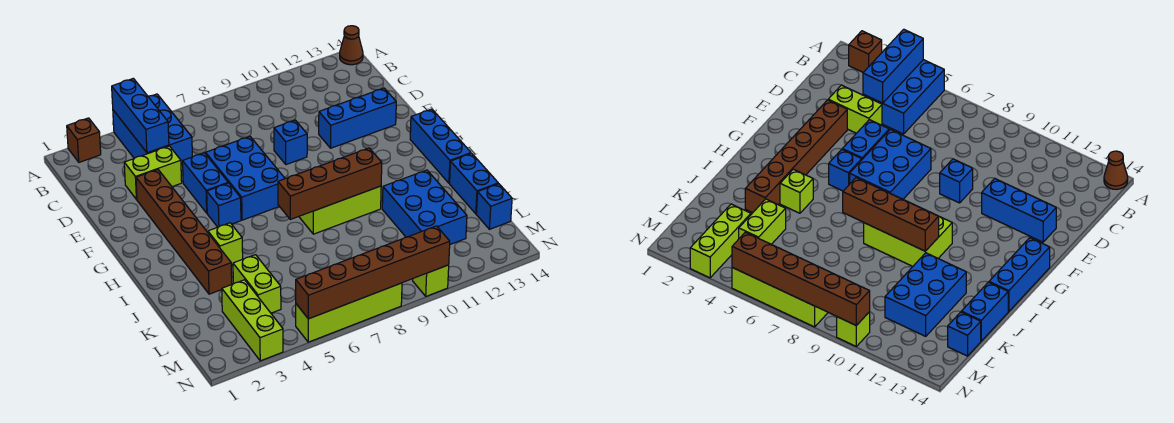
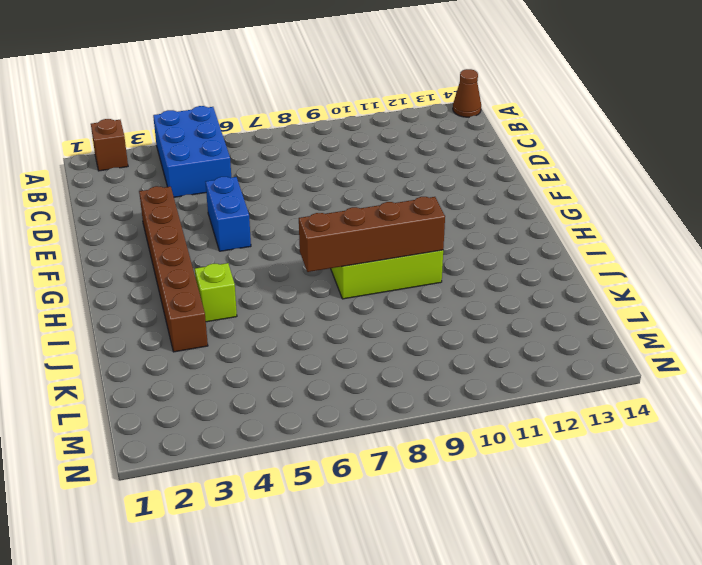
none -> lime 1x2 brick [124,146,182,199]
none -> blue 2x3 brick [206,136,285,220]
none -> blue 1x1 brick [274,120,307,165]

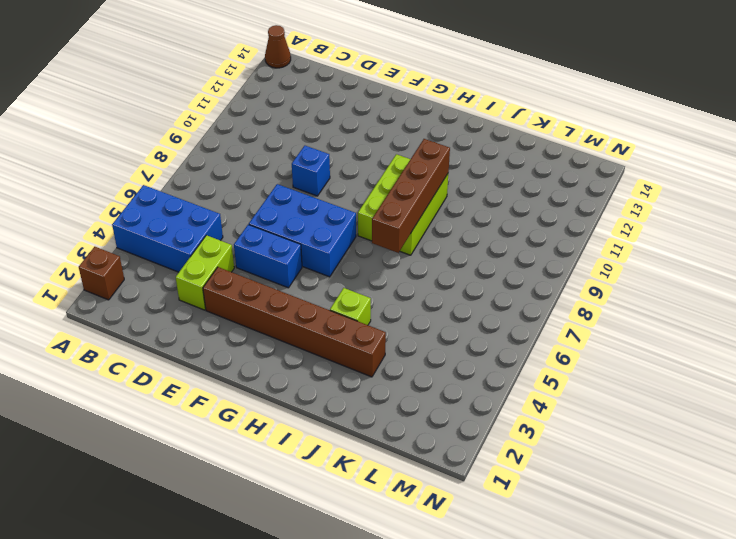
none -> blue 1x3 brick [319,88,396,148]
none -> blue 1x1 brick [207,183,241,227]
none -> blue 1x3 brick [410,109,471,183]

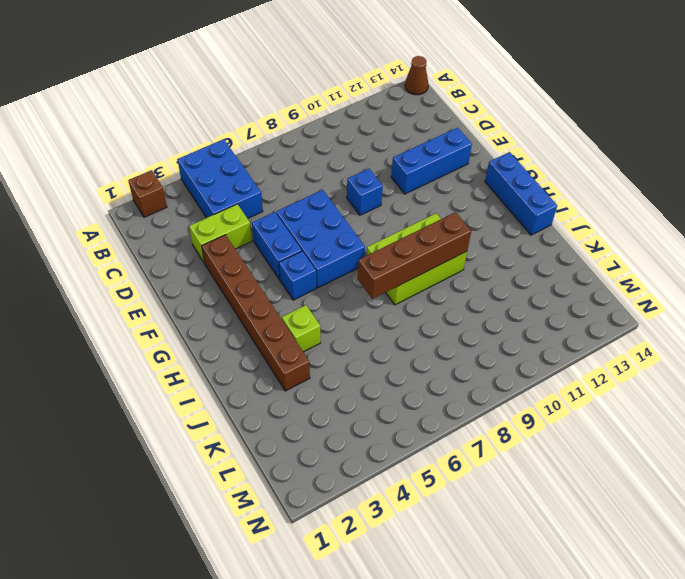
none -> blue 2x3 brick [382,170,467,244]
none -> blue 1x2 brick [450,153,498,214]
none -> lime 1x2 brick [233,255,281,313]

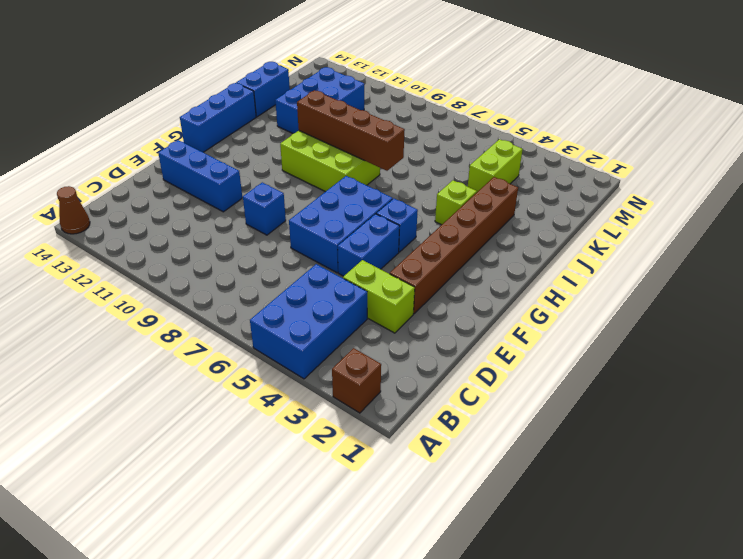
none -> lime 1x3 brick [222,280,283,361]
none -> blue 1x1 brick [476,184,512,229]
none -> lime 1x4 brick [296,283,402,342]

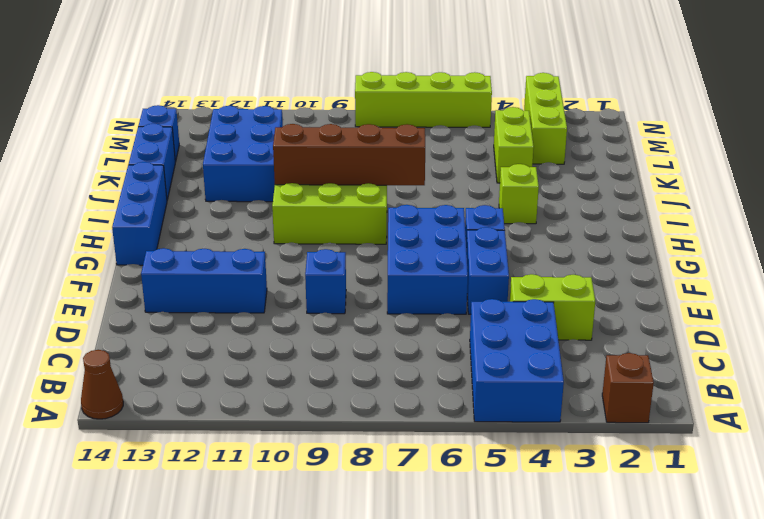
none -> brown 1x6 brick [136,170,232,294]
none -> lime 1x1 brick [413,265,449,296]
none -> blue 1x3 brick [112,78,169,153]

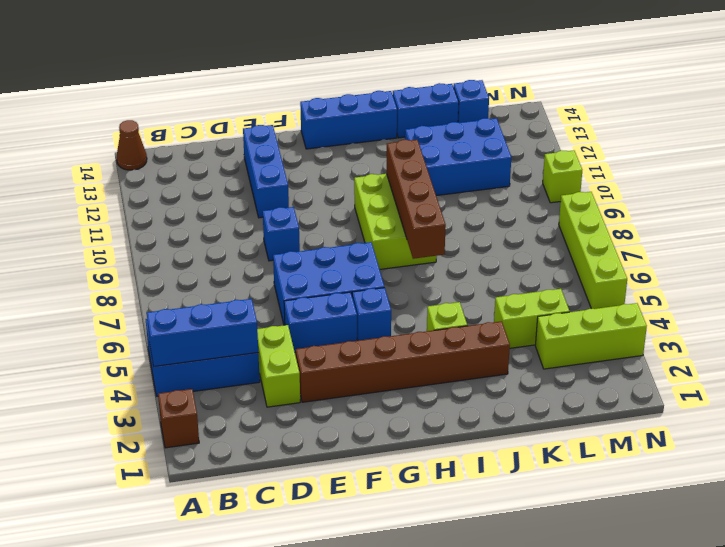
none -> brown 1x6 brick [296,226,450,319]

